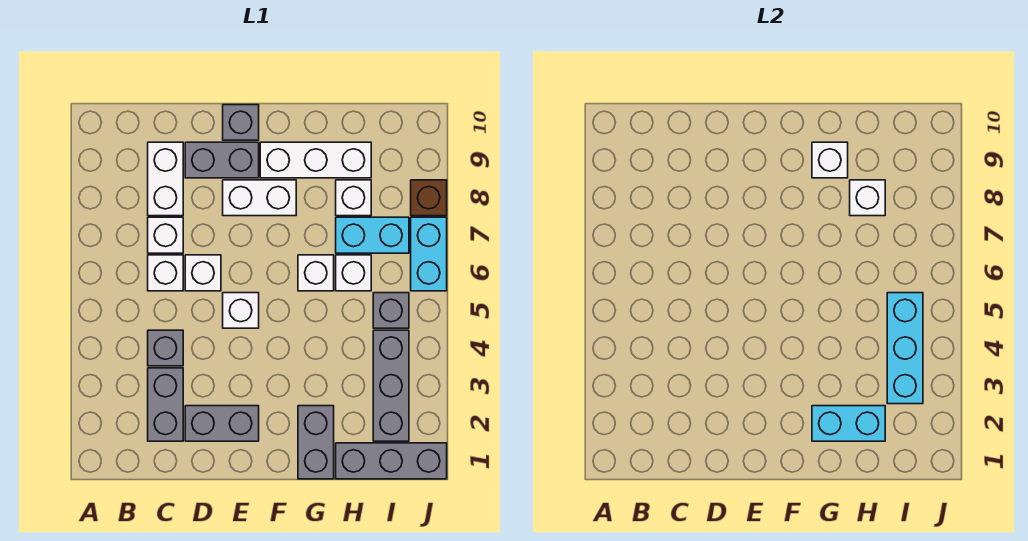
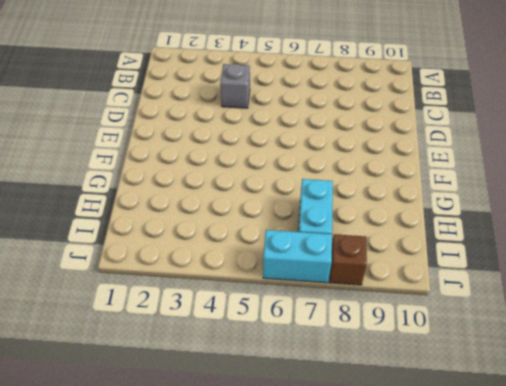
none -> grey 1x2 brick [148,368,183,441]
none -> white 1x1 brick [148,255,183,291]
none -> white 1x1 brick [148,217,183,253]

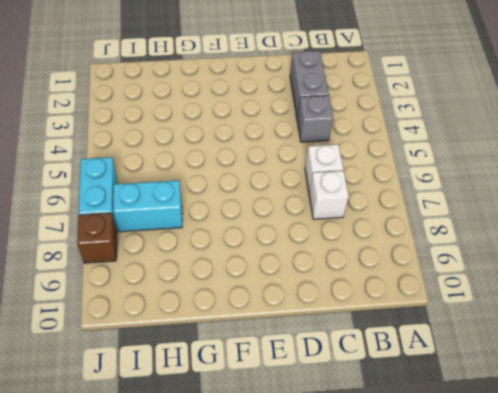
none -> white 1x2 brick [148,142,183,216]
none -> grey 1x2 brick [185,406,259,441]
none -> white 1x1 brick [185,255,221,291]

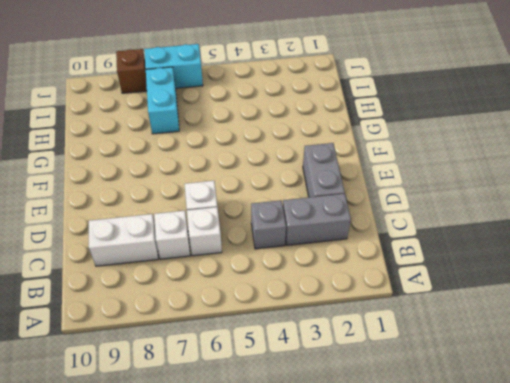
none -> grey 1x2 brick [185,142,259,178]
none -> white 1x1 brick [223,293,259,328]
none -> white 1x2 brick [223,180,296,216]

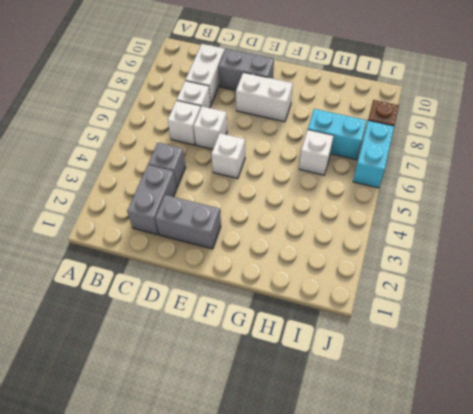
none -> grey 1x1 brick [223,105,259,140]
none -> white 1x3 brick [260,142,371,178]
none -> grey 1x2 brick [298,406,334,479]

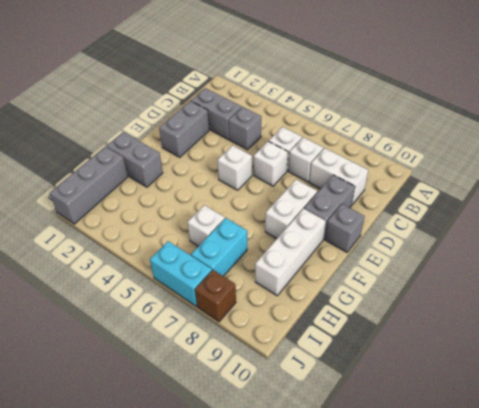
none -> white 1x1 brick [298,255,334,291]
none -> white 1x1 brick [336,180,371,216]
none -> grey 1x3 brick [373,330,409,441]

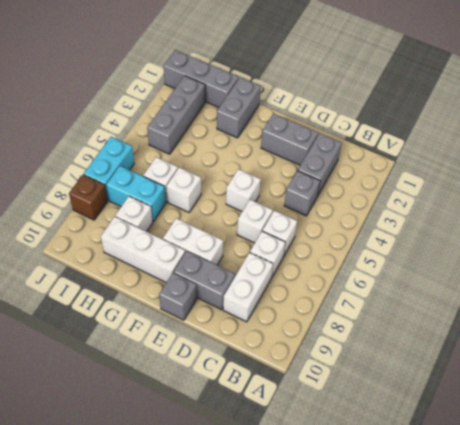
none -> grey 1x1 brick [373,293,409,328]
none -> cyan 1x2 brick [812,406,885,441]
none -> white 1x1 brick [812,142,848,178]

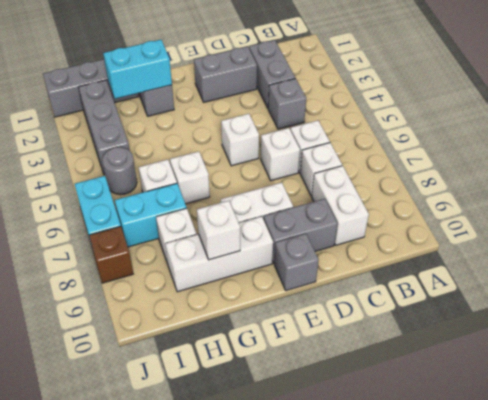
grey 1x1 round brick [102,147,137,194] -> grey 1x1 brick [373,293,409,328]
none -> white 1x1 brick [850,180,885,216]
none -> cyan 1x3 brick [887,293,923,404]

